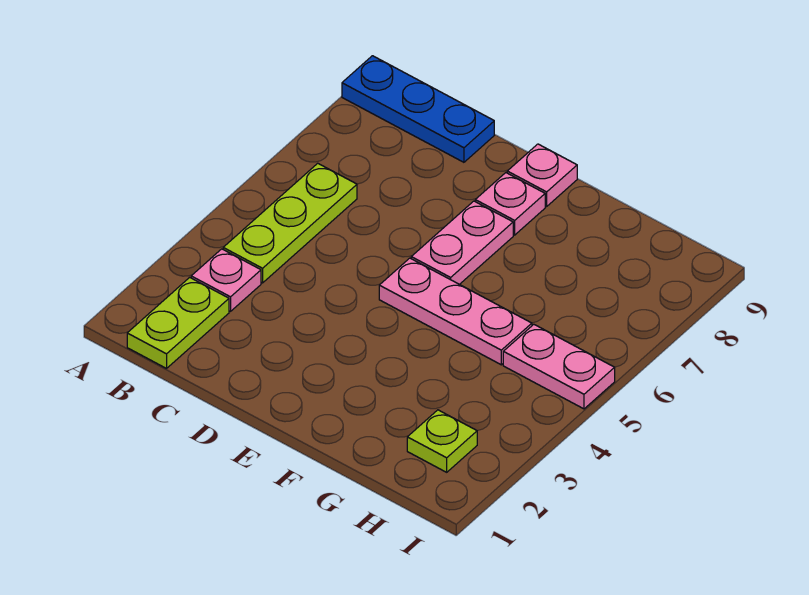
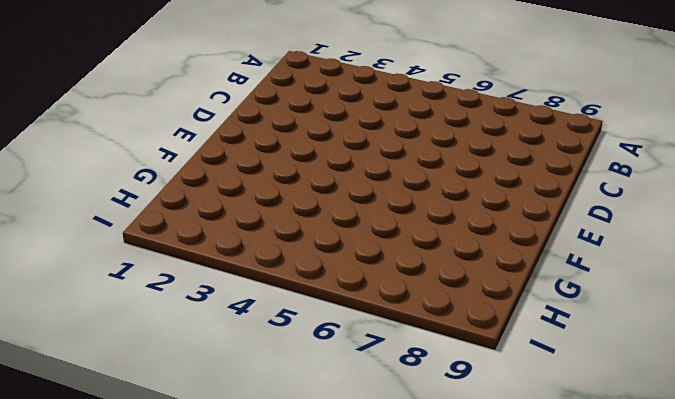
none -> blue 1x3 plate [342,56,494,162]
none -> lime 1x2 plate [127,277,229,368]

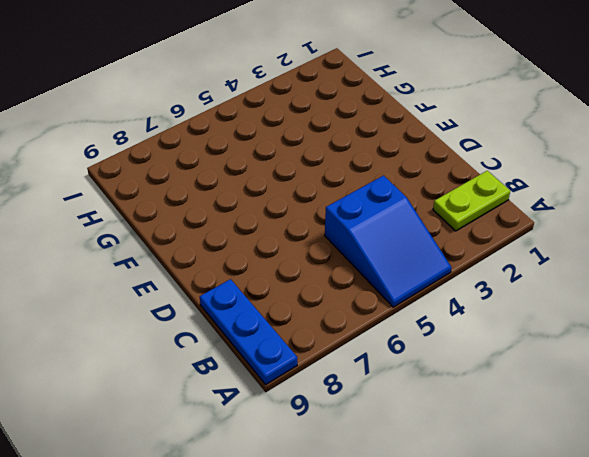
blue 2x3 slope [325,176,451,307] -> lime 1x3 plate [223,163,357,283]
none -> pink 1x1 plate [191,249,261,311]
none -> pink 1x3 plate [379,258,532,365]

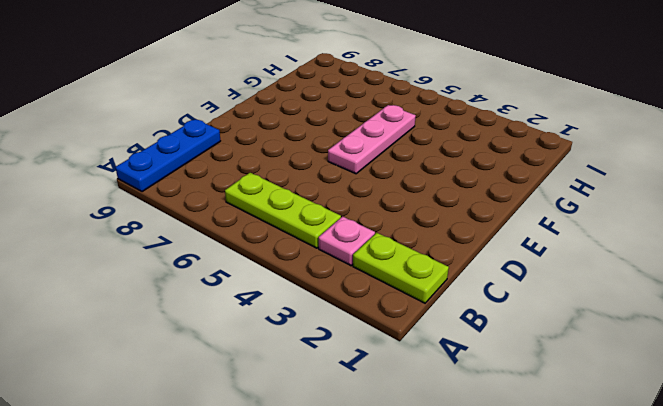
none -> pink 1x2 plate [411,201,513,284]
none -> pink 1x1 plate [475,173,545,235]

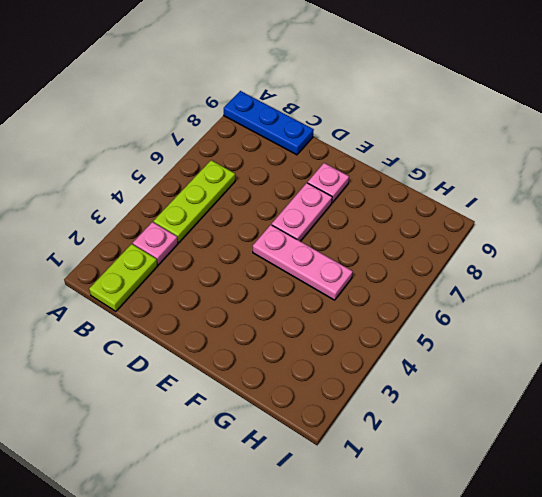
none -> pink 1x1 plate [507,144,577,206]
none -> lime 1x1 plate [407,410,477,472]

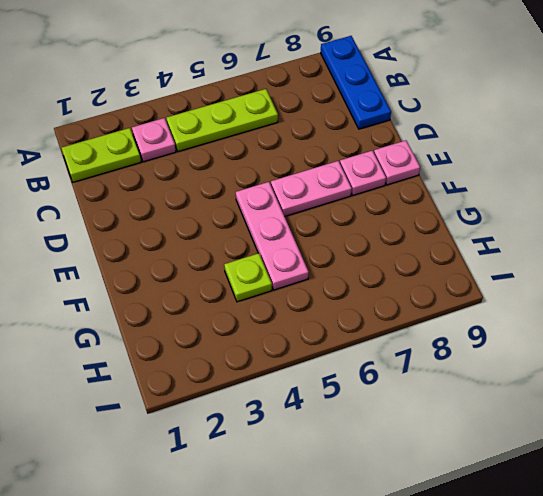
lime 1x1 plate [224,253,272,302] -> lime 1x1 plate moved to [407,410,477,472]
none -> pink 1x2 plate [503,325,615,409]

